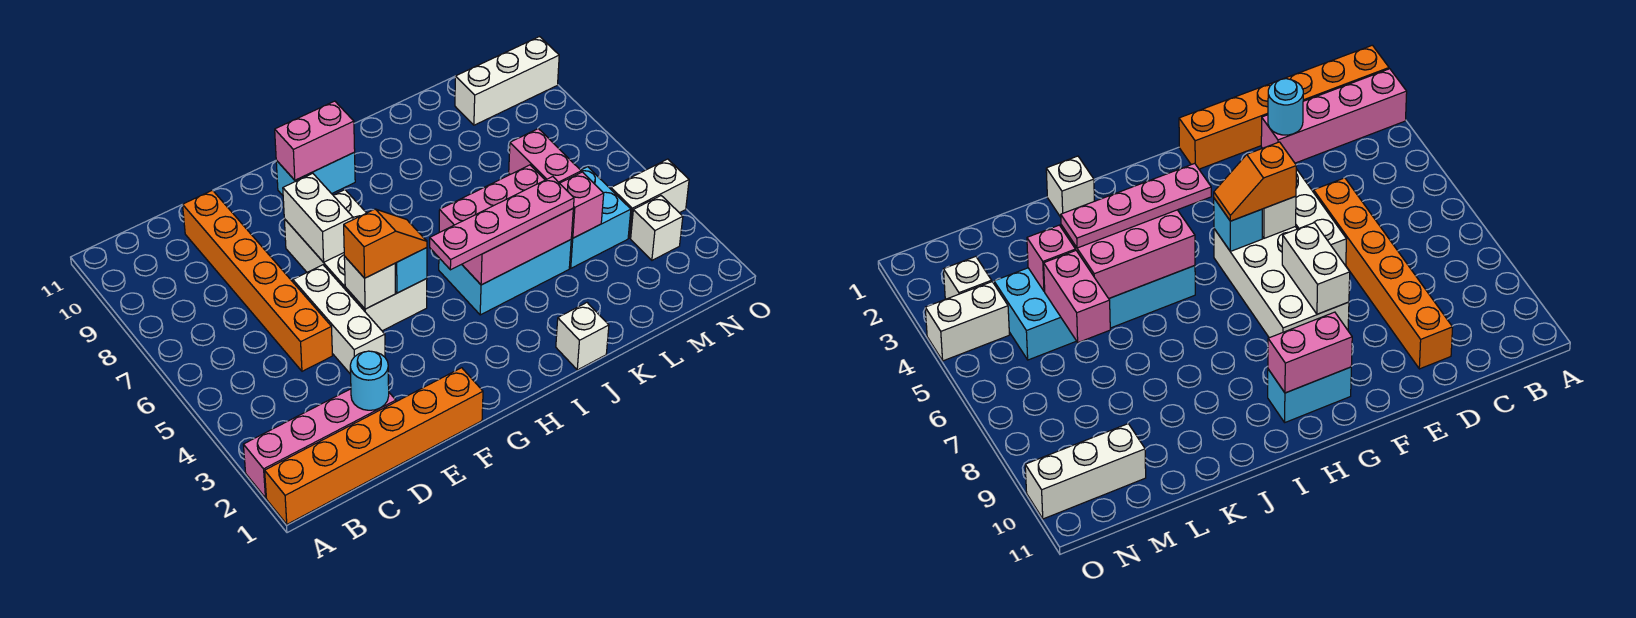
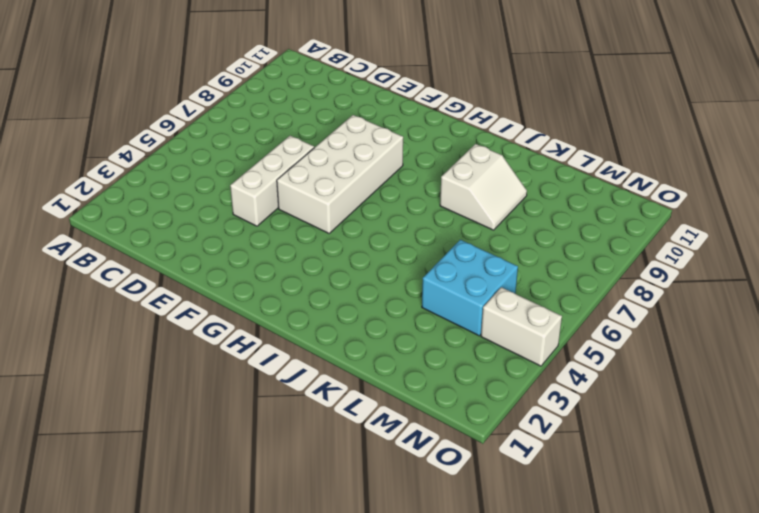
white 2x2 slope [440,144,527,230] -> none
none -> orange 1x6 brick [265,368,483,524]
none -> pink 1x4 brick [243,389,396,498]
none -> orange 1x6 brick [183,190,332,371]

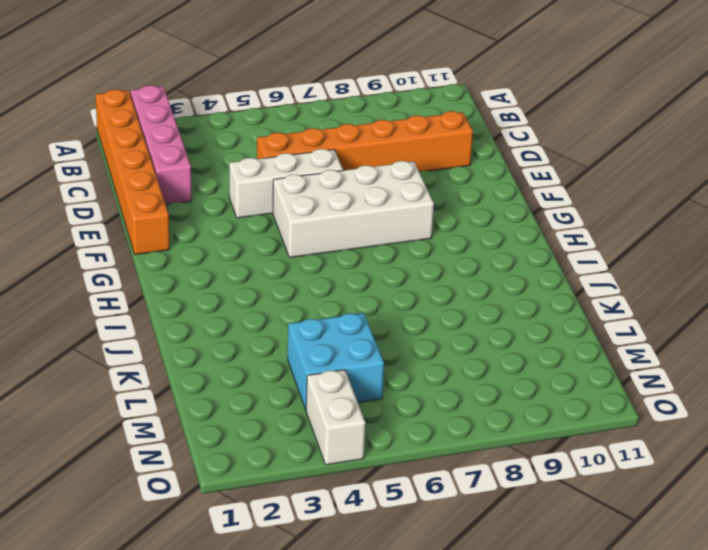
none -> cyan 1x2 brick [276,153,355,195]
none -> cyan 2x3 brick [439,240,571,315]
none -> white 1x1 brick [556,303,609,370]

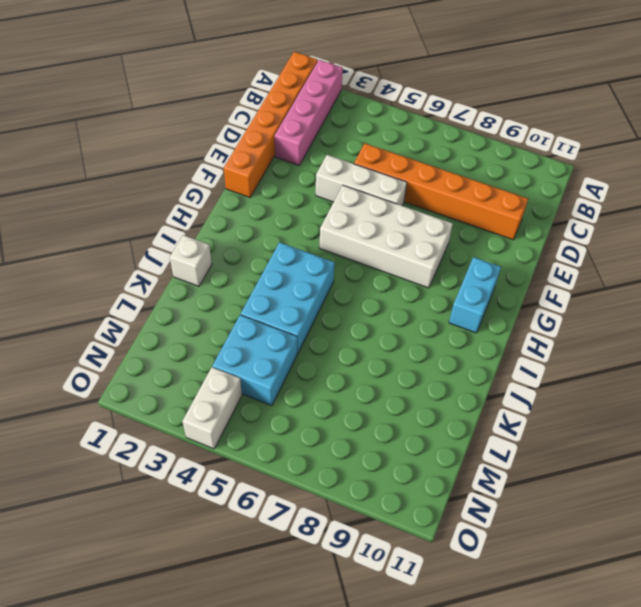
none -> white 1x3 brick [455,37,559,125]
none -> white 1x1 brick [631,196,683,260]
none -> cyan 1x1 round brick [350,351,389,410]

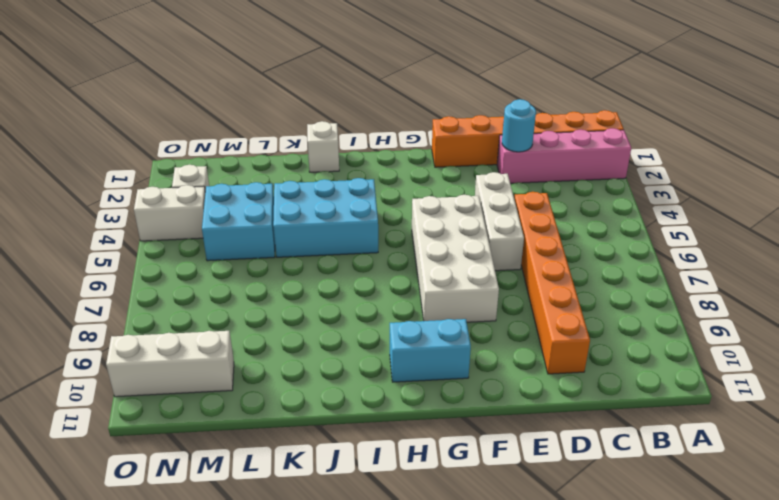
none -> white 1x1 brick [344,256,395,309]
none -> white 1x2 brick [283,173,353,262]
none -> cyan 1x1 brick [395,248,427,293]

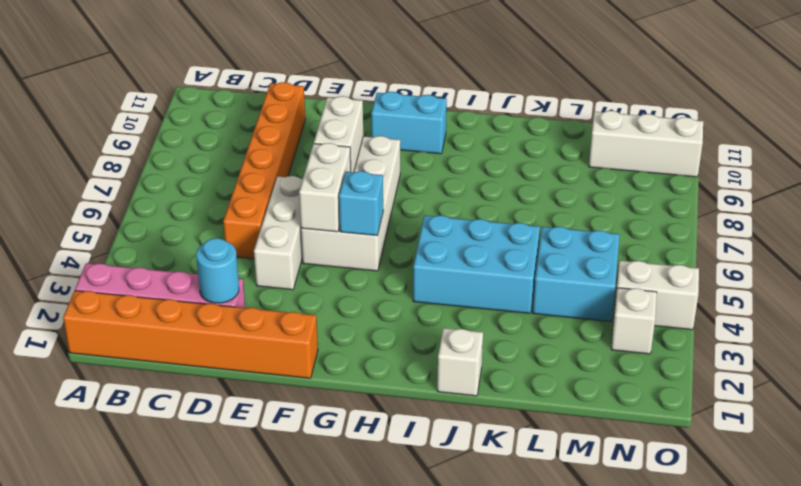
white 1x2 brick [299,143,351,232] -> white 1x1 brick [344,256,395,309]
none -> pink 1x2 brick [275,101,355,180]
none -> pink 2x3 brick [439,165,573,285]
none -> pink 1x1 brick [560,172,604,238]

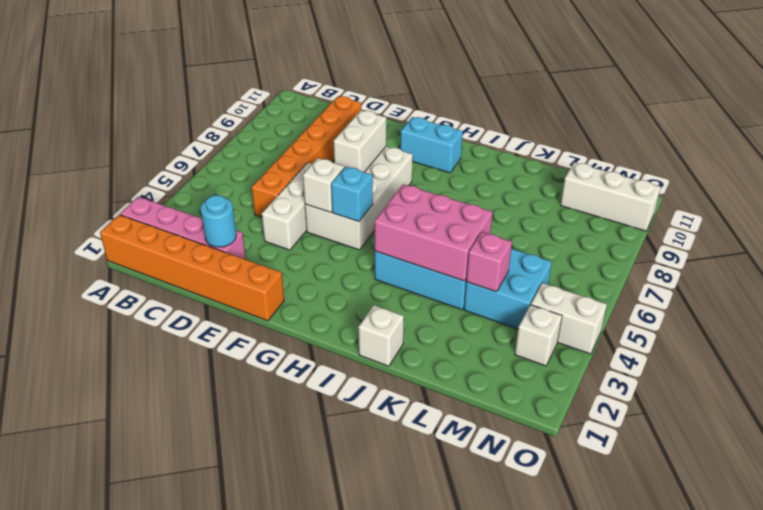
none -> pink 1x2 brick [275,101,355,180]
none -> pink 1x2 brick [509,129,581,183]
none -> orange 1x2 slope [344,209,427,278]

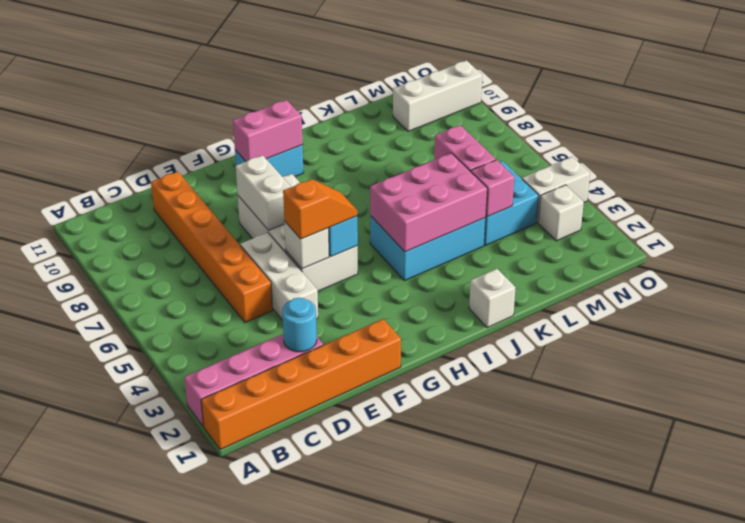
none -> pink 1x4 plate [430,177,574,270]

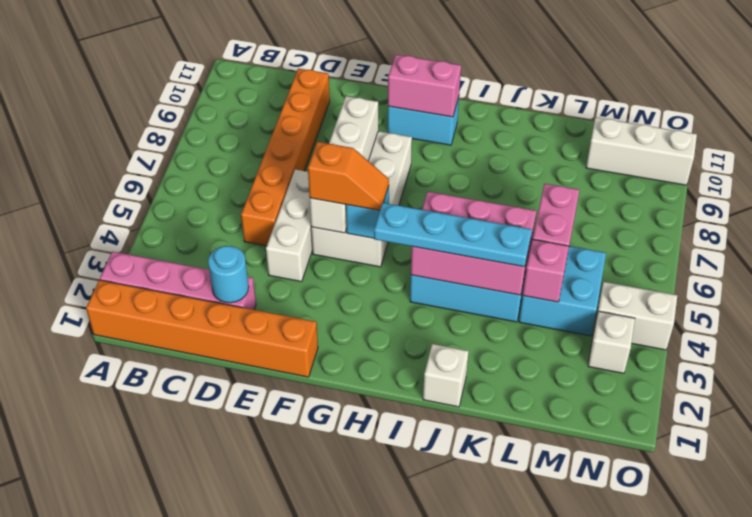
cyan 1x4 plate [374,203,532,267] -> pink 1x4 plate [430,177,574,270]

